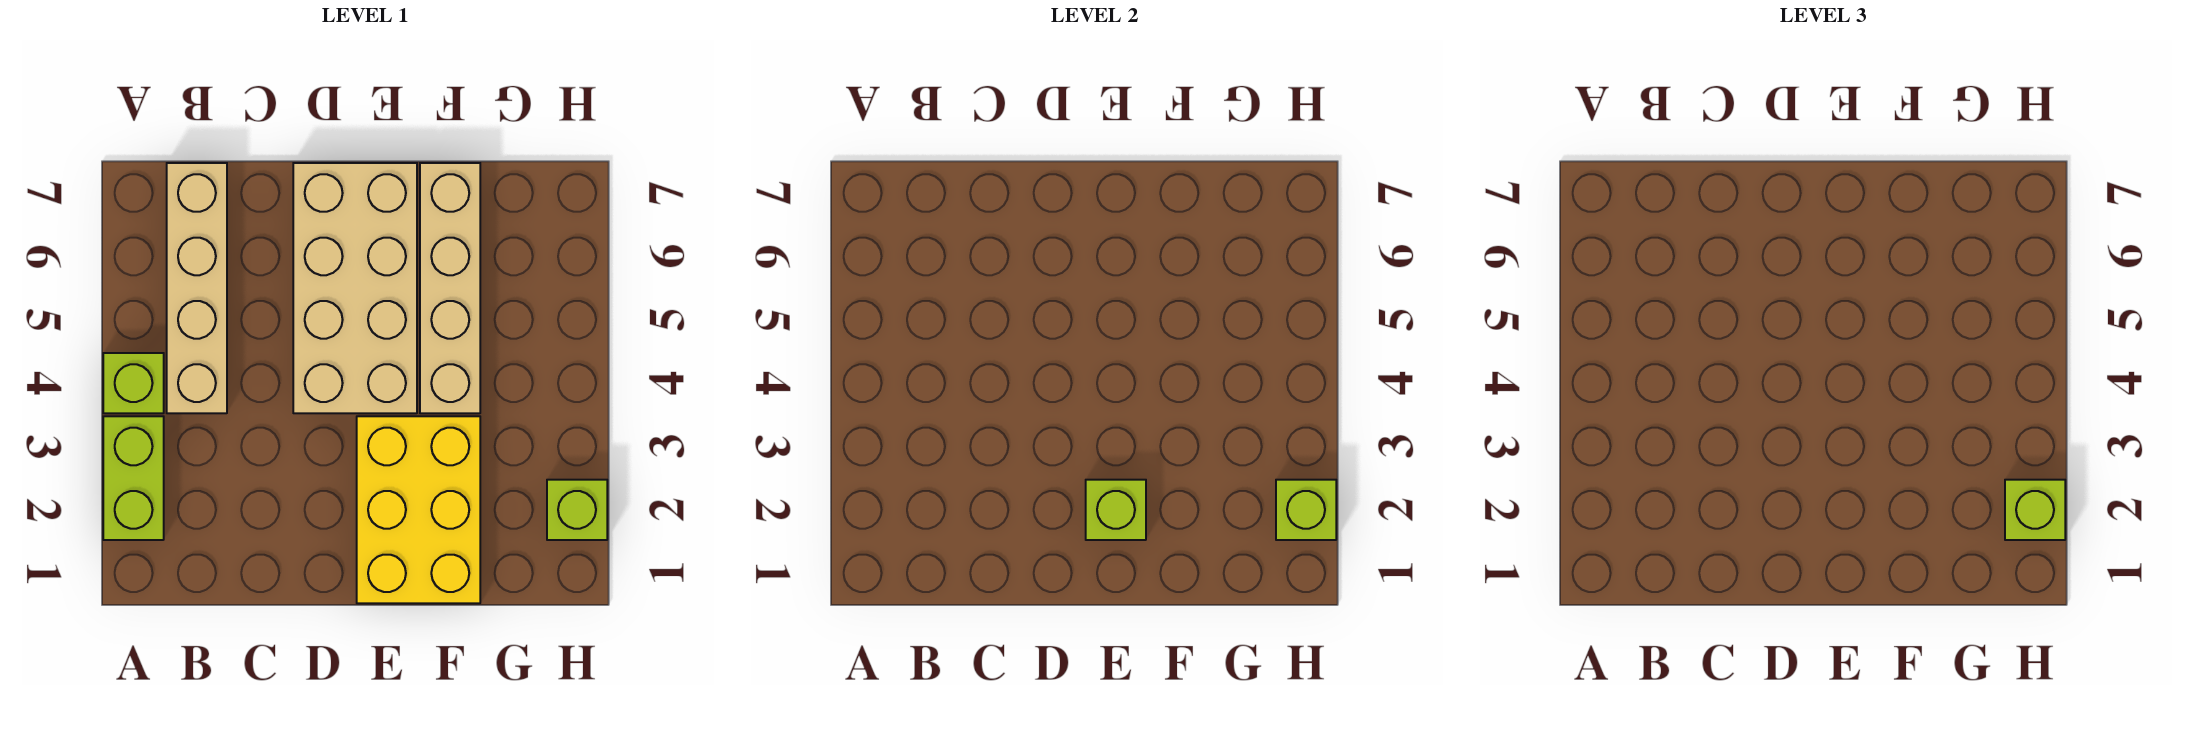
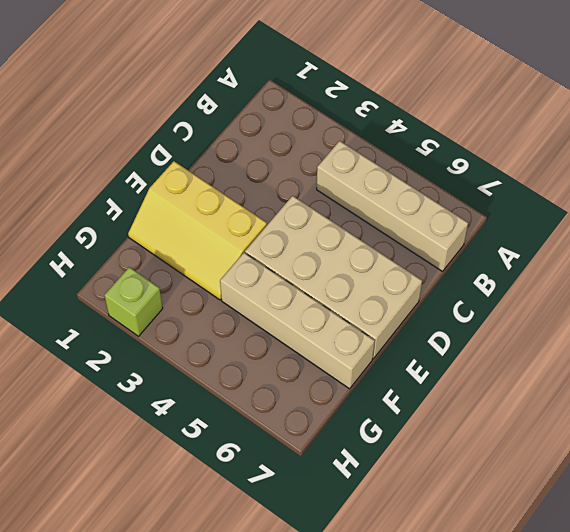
yellow 2x3 slope [128,161,267,300] -> yellow 2x3 brick [357,416,480,603]
none -> lime 1x2 brick [103,416,164,540]
none -> lime 1x1 brick [103,353,164,413]

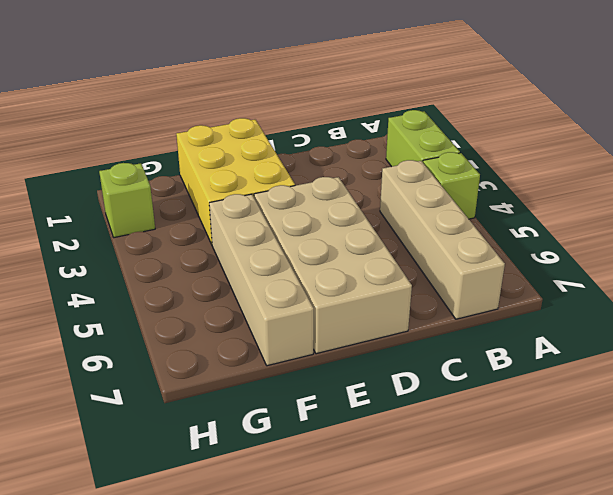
none -> lime 1x1 brick [1086,480,1146,540]
none -> lime 1x1 brick [1276,480,1336,540]

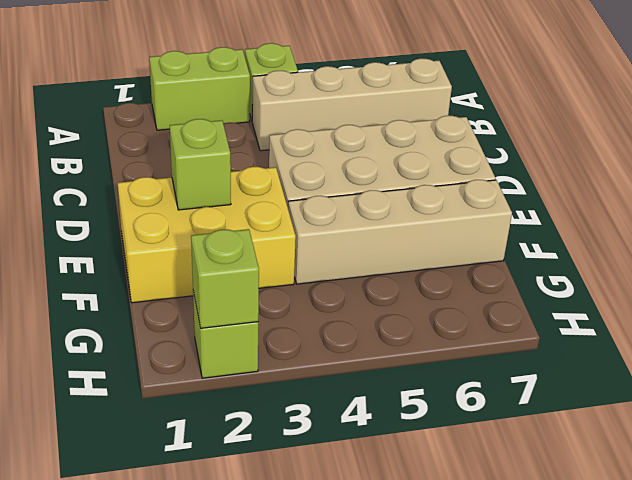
none -> lime 1x1 brick [2005,480,2065,540]

